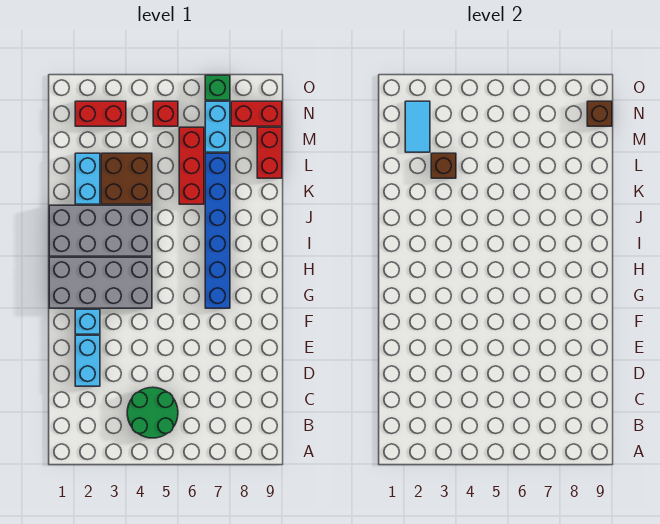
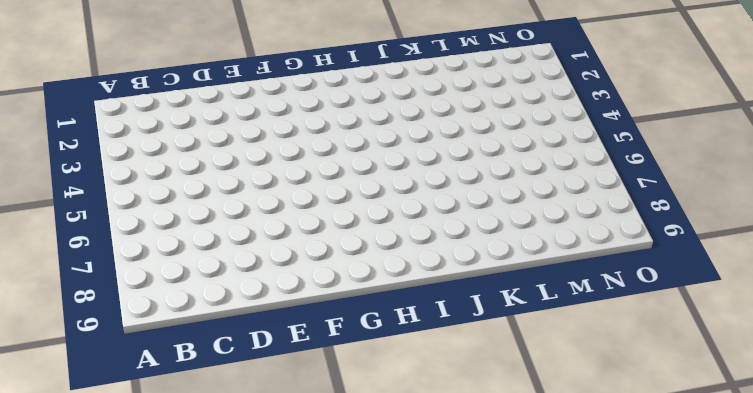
none -> green 2x2 round brick [127,387,178,438]
none -> cyan 1x2 brick [75,335,100,386]
none -> cyan 1x1 brick [75,309,100,334]

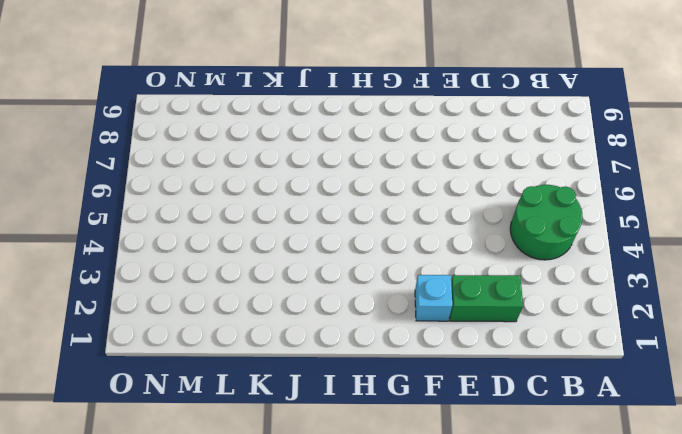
green 1x2 brick [450,275,523,322] -> cyan 1x2 brick [75,335,100,386]
none -> grey 2x4 brick [49,257,152,308]
none -> blue 1x6 brick [205,153,230,308]
none -> grey 2x4 brick [49,205,152,256]

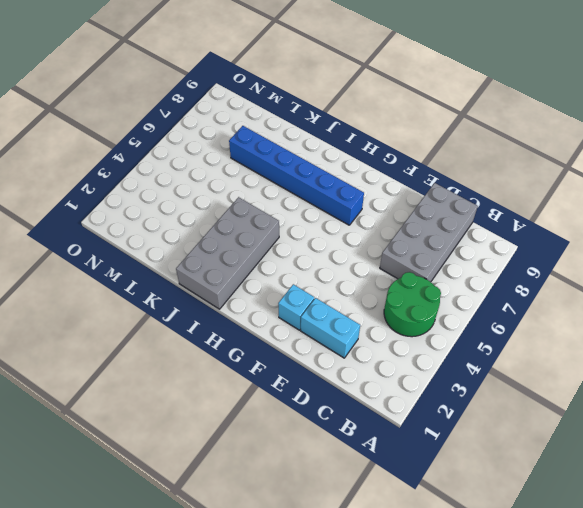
grey 2x4 brick [380,183,478,282] -> grey 2x4 brick moved to [49,257,152,308]
none -> cyan 1x2 brick [75,153,100,204]
none -> brown 2x2 brick [101,153,152,204]
none -> red 1x3 brick [179,127,204,204]

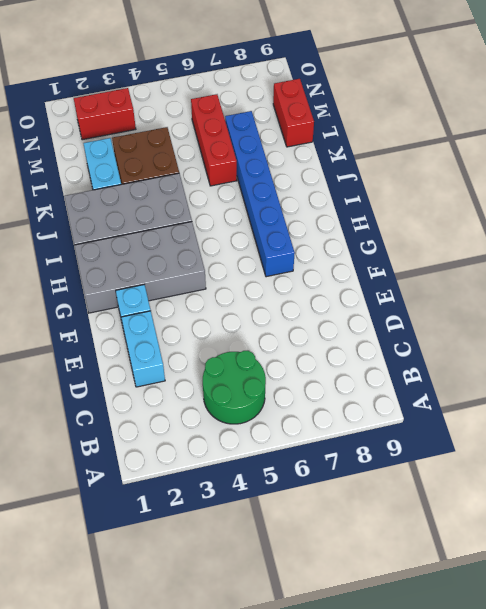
none -> cyan 1x2 brick [205,101,230,152]
none -> red 1x1 brick [153,101,178,126]
none -> red 1x2 brick [231,101,282,126]

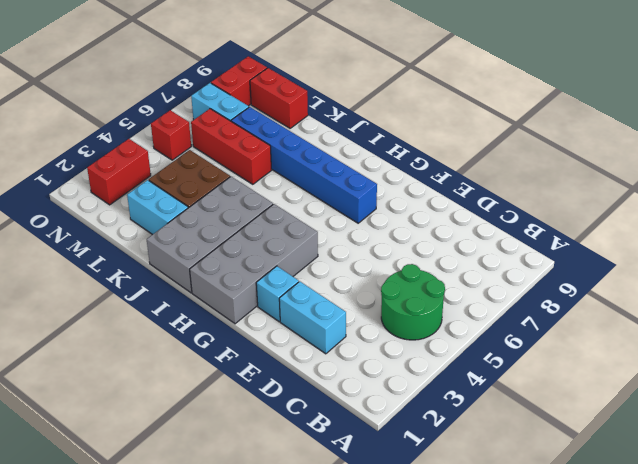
none -> green 1x1 brick [205,75,230,100]
none -> brown 1x1 brick [431,153,456,178]
none -> cyan 1x2 tile [405,101,430,152]

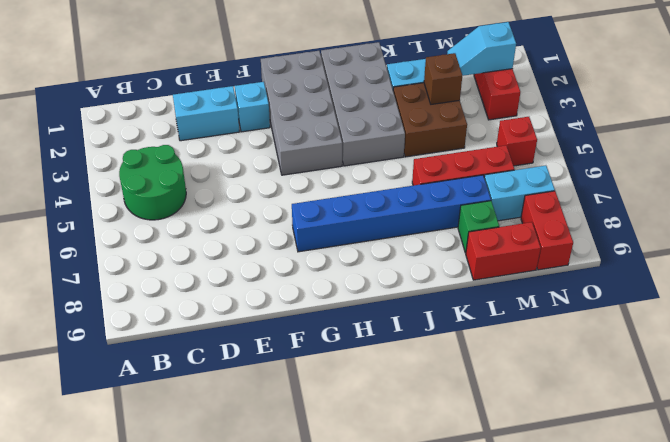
green 1x1 brick [458,201,499,253] -> green 1x1 brick moved to [205,75,230,100]
cyan 1x2 slope [447,22,516,76] -> cyan 1x2 tile [405,101,430,152]
none -> brown 1x1 brick [587,101,612,126]

